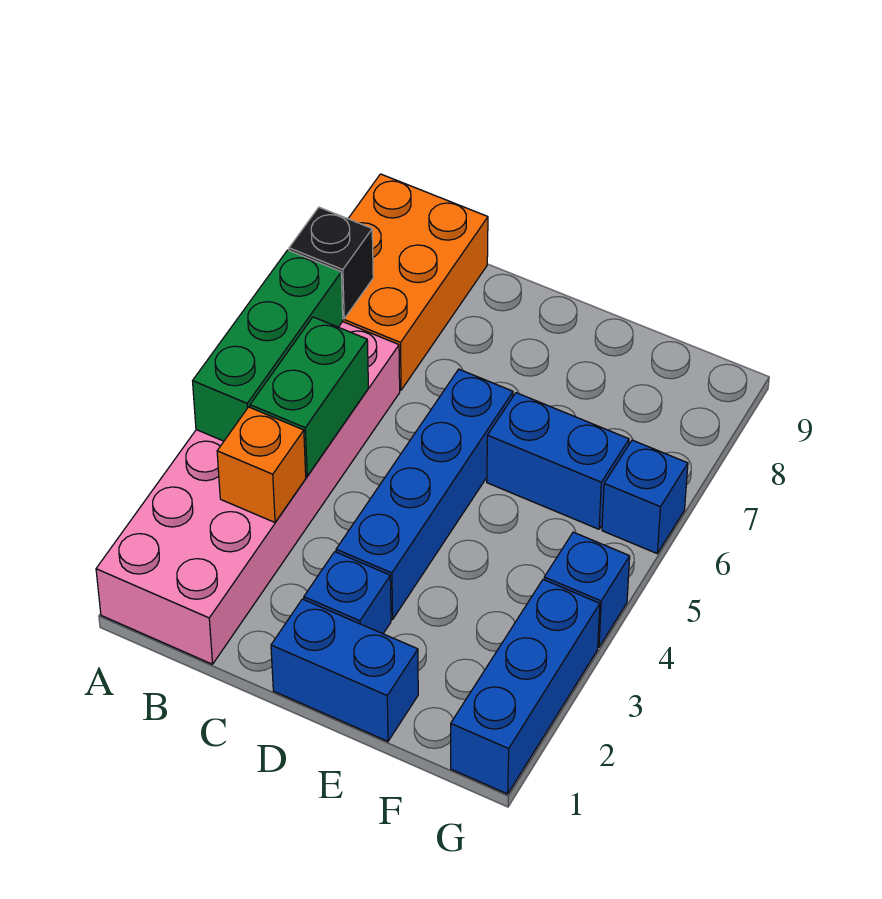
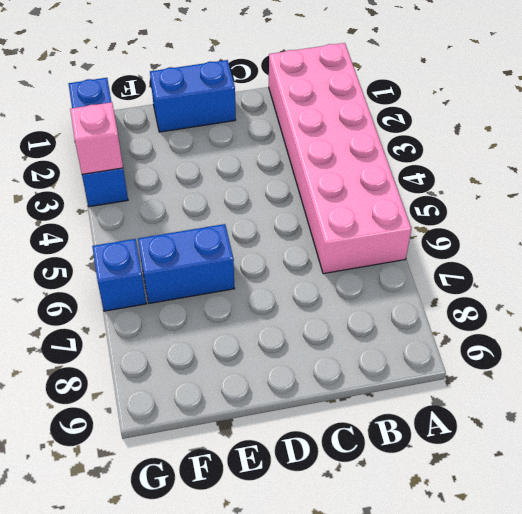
pink 1x1 brick [70,102,123,174] -> none
none -> orange 2x3 brick [343,174,488,390]
none -> blue 1x1 brick [304,552,391,634]
none -> blue 1x4 brick [336,369,513,620]

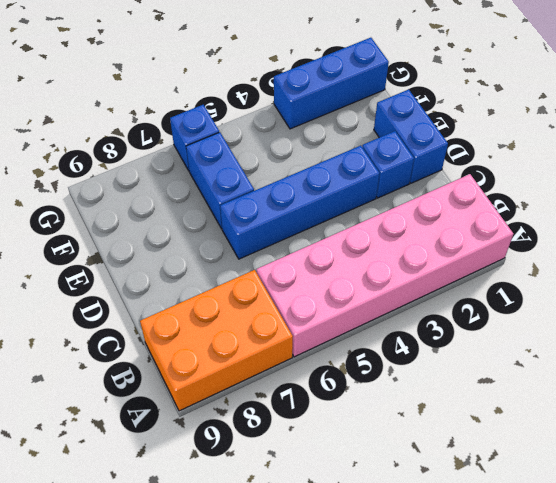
none -> blue 1x1 brick [544,532,630,647]
none -> green 1x3 brick [193,250,343,441]
none -> black 1x1 brick [289,207,373,319]

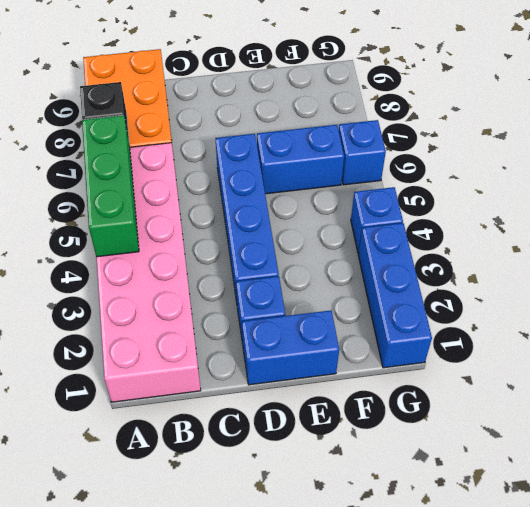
none -> orange 1x1 brick [217,407,306,522]
none -> green 1x2 brick [250,317,368,476]

